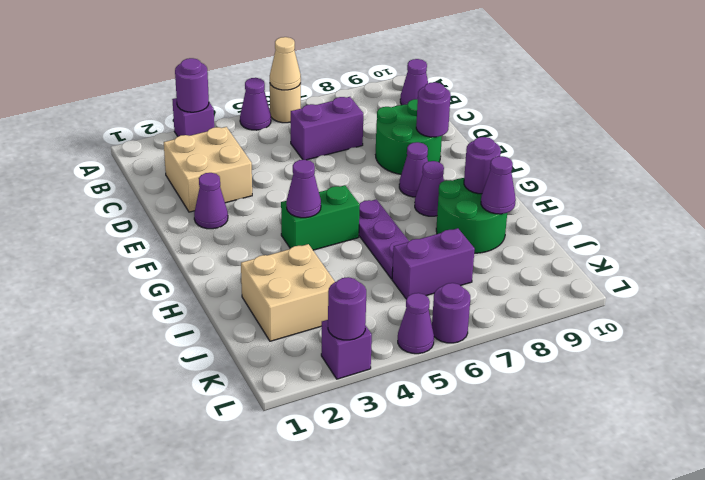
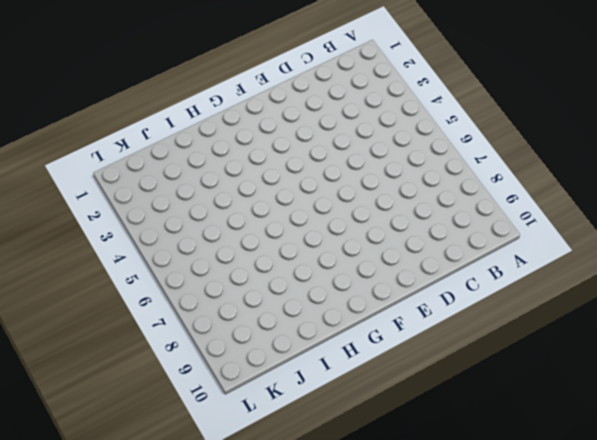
none -> purple 1x1 brick [172,98,214,137]
none -> purple 1x1 cone [240,78,271,130]
none -> tan 1x1 round brick [270,84,301,123]

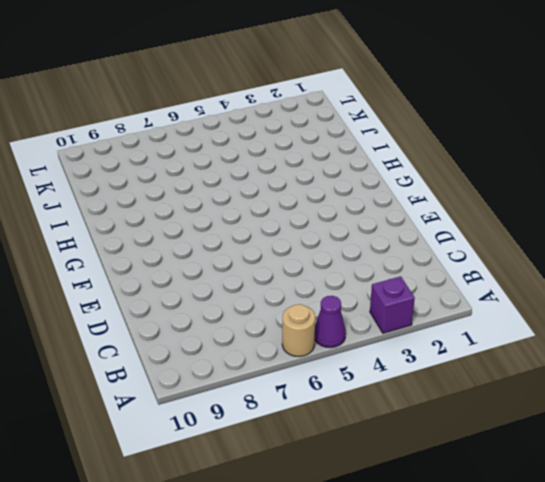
none -> purple 1x1 cone [400,59,428,105]
none -> tan 2x2 brick [164,127,252,212]
none -> purple 1x2 brick [291,97,363,160]

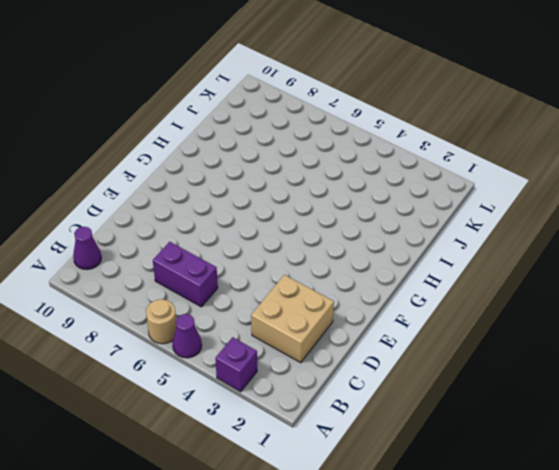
none -> green 2x2 round brick [376,99,442,174]
none -> purple 1x1 cone [194,173,228,229]
none -> purple 1x1 cone [399,142,428,197]

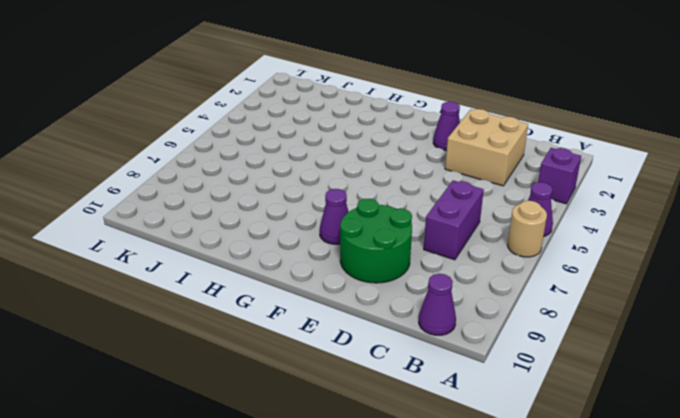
none -> green 1x2 brick [281,185,360,250]
none -> purple 1x3 plate [359,199,409,279]
none -> purple 1x1 cone [415,161,444,216]

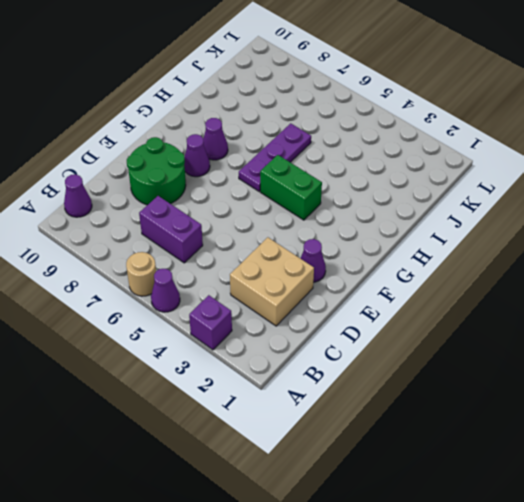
none -> green 2x2 round brick [436,178,507,253]
none -> tan 2x2 brick [241,244,335,341]
none -> purple 1x2 brick [392,228,475,299]

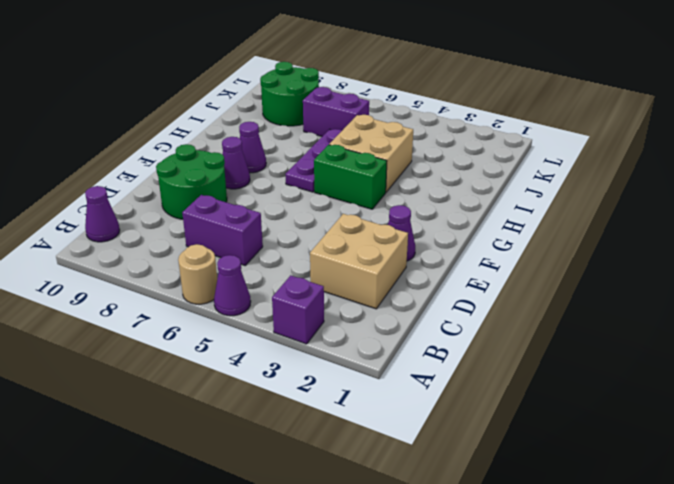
tan 2x2 brick [329,115,413,192] -> tan 2x2 brick moved to [241,244,335,341]
green 2x2 round brick [260,62,319,126] -> green 2x2 round brick moved to [436,178,507,253]
none -> purple 1x1 brick [321,320,372,379]
none -> purple 1x1 cone [398,293,434,354]
none -> purple 1x1 round brick [432,283,470,343]

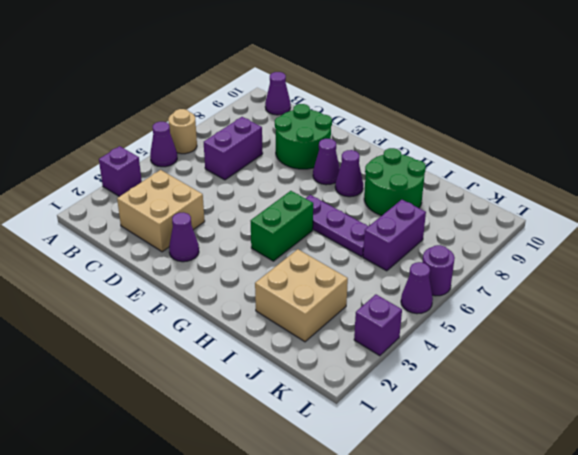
none -> purple 1x1 round brick [175,58,209,112]
none -> tan 1x1 cone [270,37,301,90]
none -> purple 1x1 round brick [416,82,451,137]

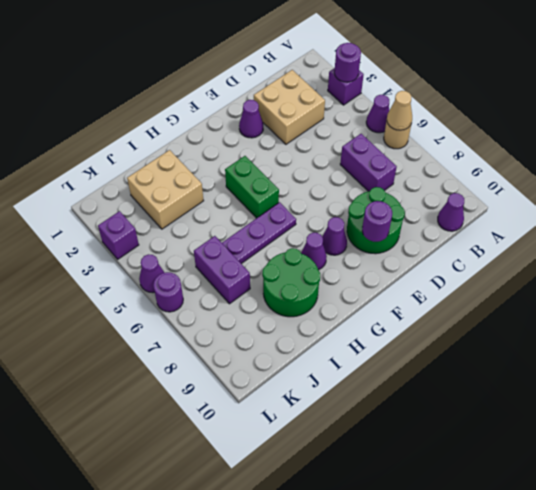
none -> purple 1x1 cone [286,160,321,218]
none -> purple 1x1 round brick [464,137,501,194]
none -> purple 1x1 cone [481,156,516,214]

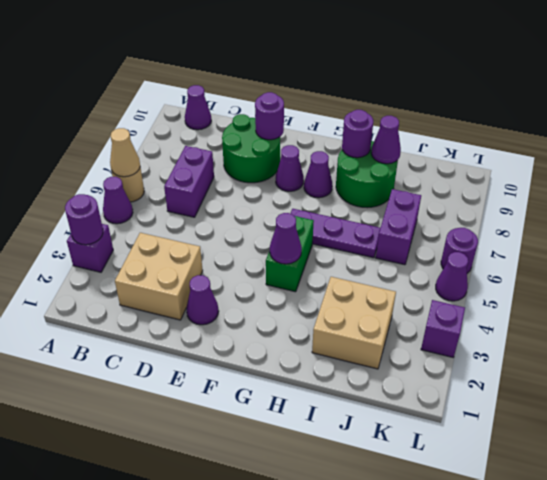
none -> purple 1x1 round brick [328,277,366,340]

